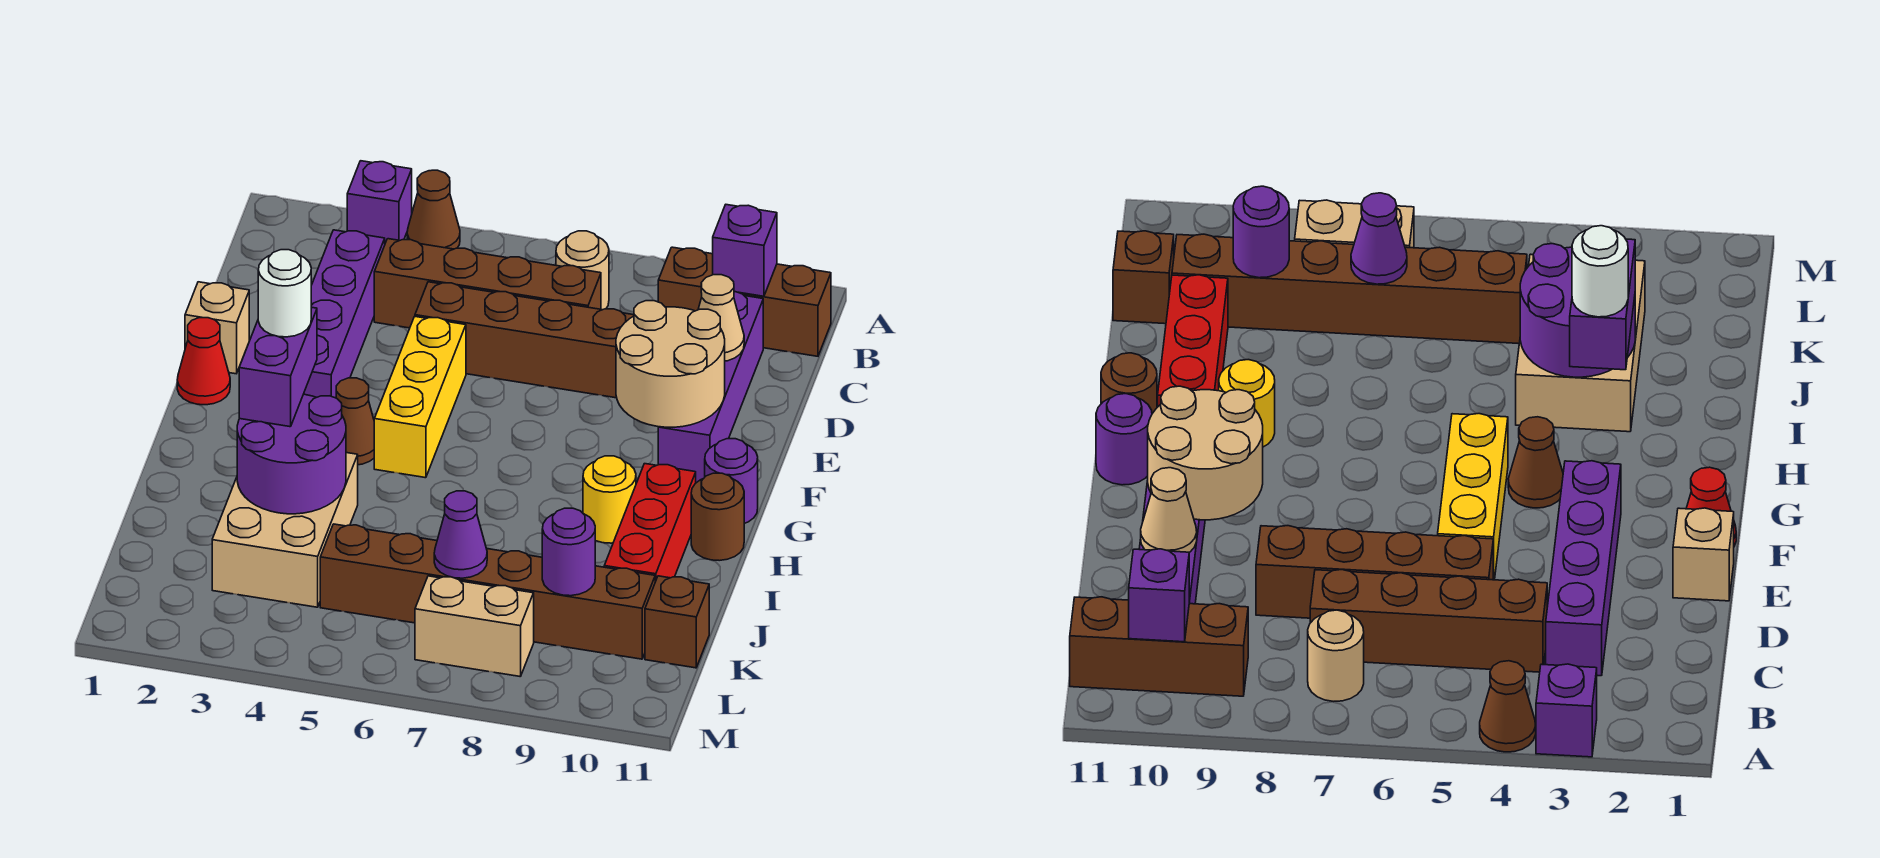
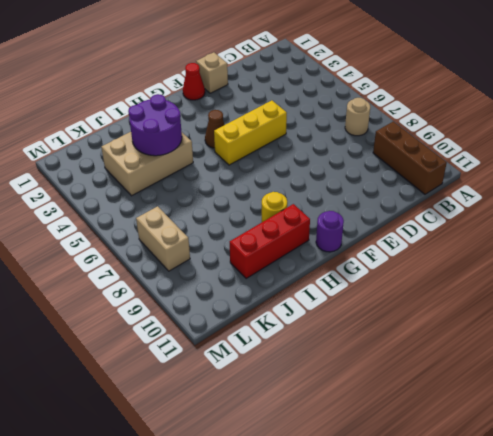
none -> purple 1x1 brick [347,161,412,243]
none -> brown 1x1 cone [407,170,460,249]
none -> purple 1x4 brick [304,230,385,398]

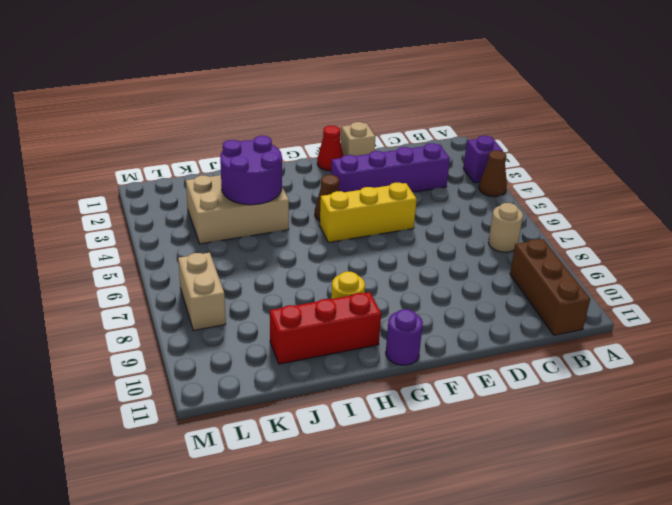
none -> brown 1x4 brick [374,239,601,328]
none -> purple 1x4 brick [658,292,763,483]
none -> brown 1x4 brick [415,282,634,398]

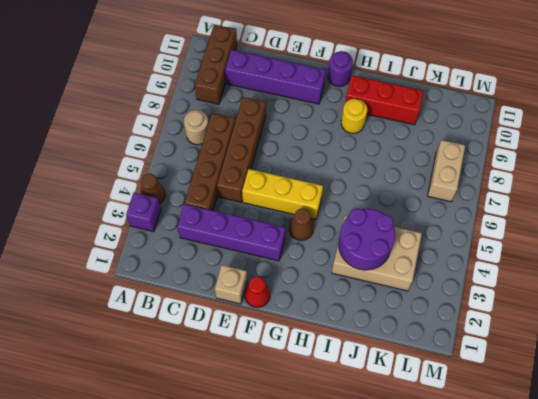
none -> brown 1x1 round brick [691,473,744,561]
none -> brown 1x6 brick [320,524,655,659]
none -> brown 1x1 brick [645,576,709,668]

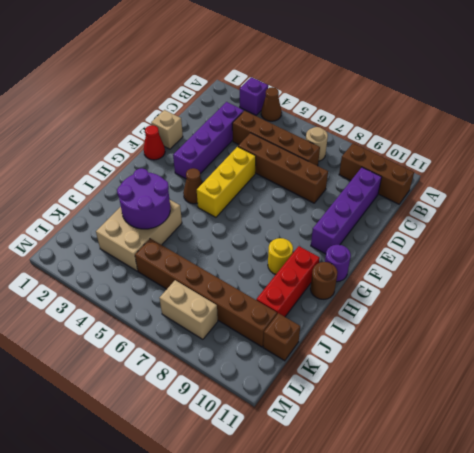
none -> purple 1x1 brick [713,205,777,296]
none -> tan 1x1 cone [698,275,744,361]
none -> tan 2x2 round brick [616,301,725,427]

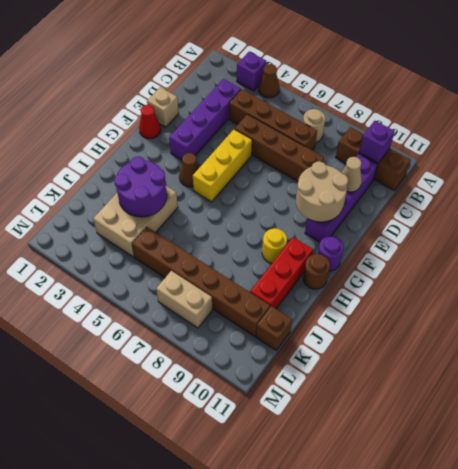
none -> purple 1x1 cone [434,491,487,578]
none -> purple 1x1 round brick [542,508,595,596]
none -> purple 1x2 brick [239,307,317,427]

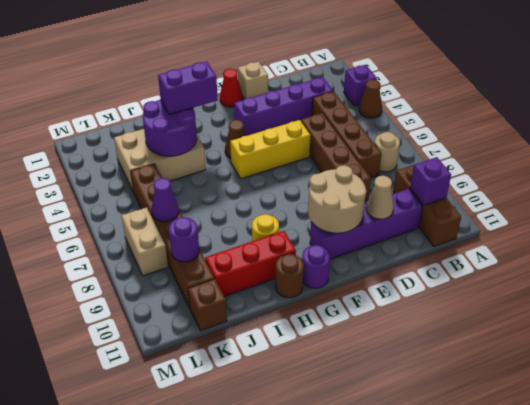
none -> white 1x1 round brick [258,250,311,337]

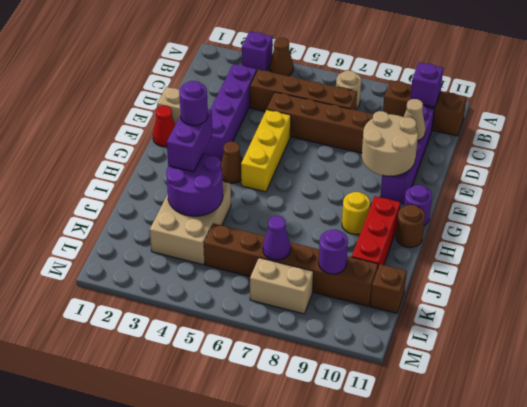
purple 1x1 round brick [179,81,208,126] -> white 1x1 round brick [258,250,311,337]

